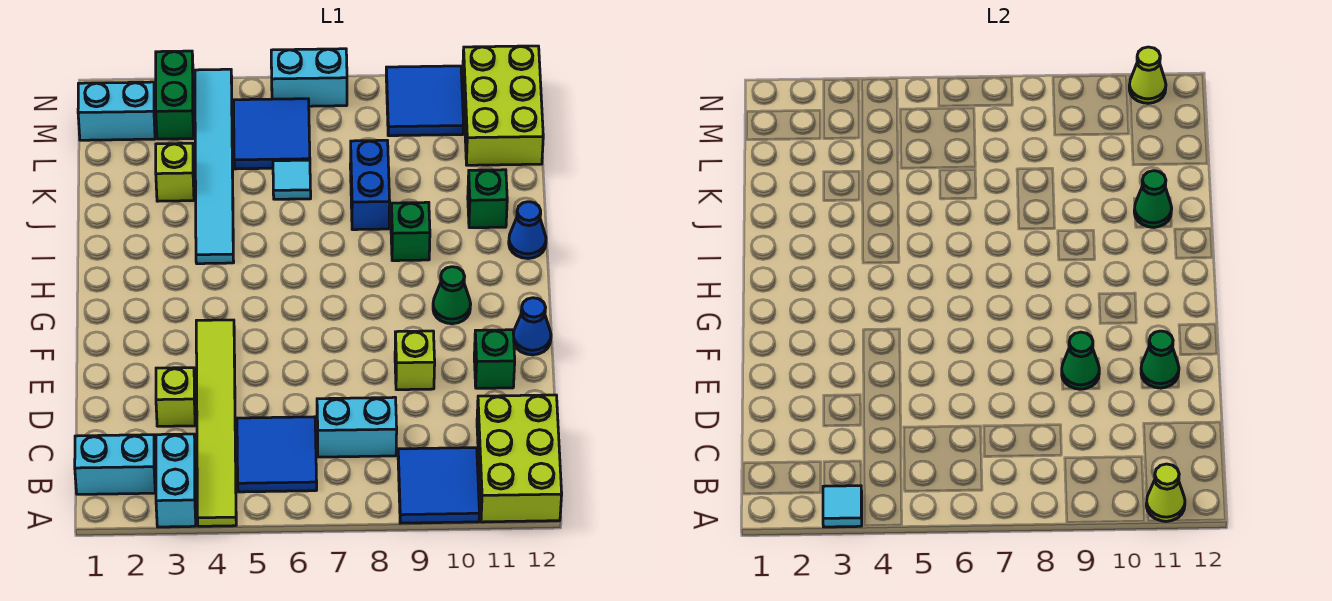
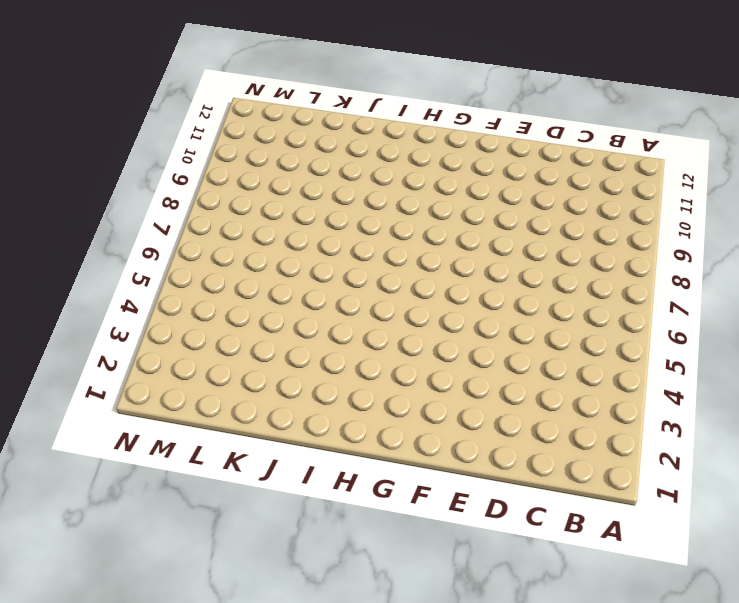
none -> cyan 1x2 brick [156,434,196,527]
none -> lime 1x6 tile [196,320,236,526]
none -> blue 2x2 tile [398,448,479,523]
none -> lime 2x3 brick [477,395,562,522]

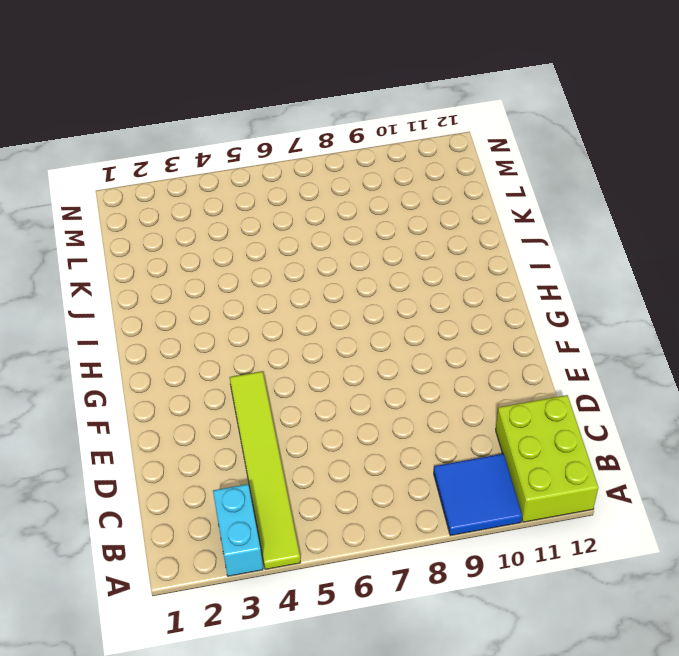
none -> cyan 1x2 brick [75,435,155,494]
none -> blue 2x2 tile [237,417,317,492]
none -> cyan 1x2 brick [317,397,397,457]
none -> lime 1x1 brick [156,368,195,426]

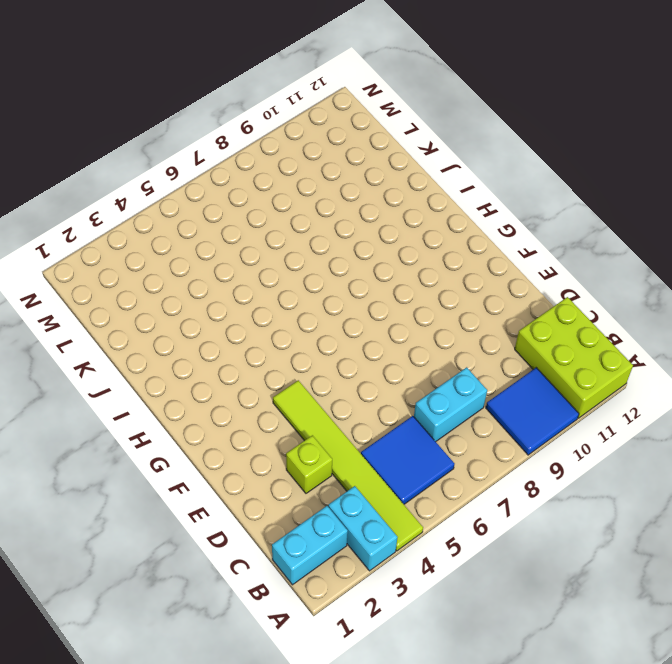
none -> lime 1x1 brick [395,331,435,390]
none -> green 1x1 brick [474,330,515,388]
none -> blue 1x1 cone [514,298,551,355]
none -> green 1x1 cone [433,267,471,324]

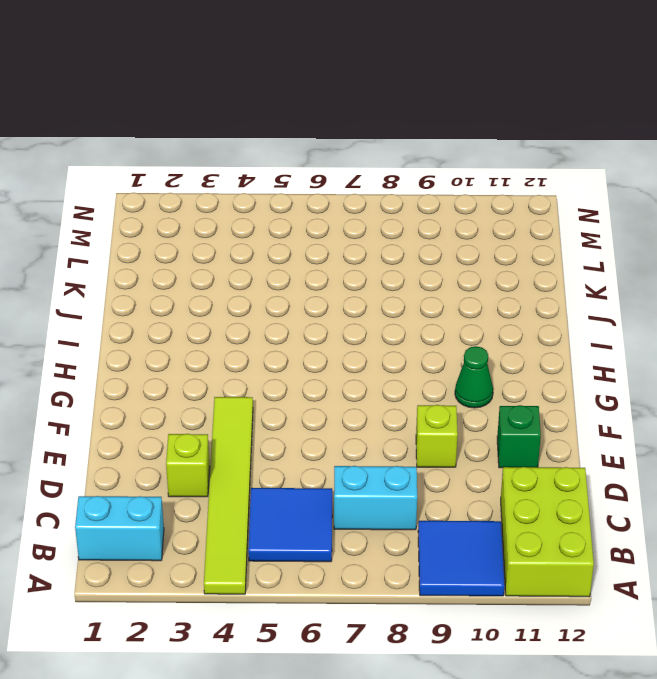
none -> cyan 1x2 brick [156,434,196,527]
none -> blue 1x1 cone [514,298,551,355]
none -> cyan 1x6 tile [195,69,234,264]
none -> green 1x1 brick [391,202,430,261]

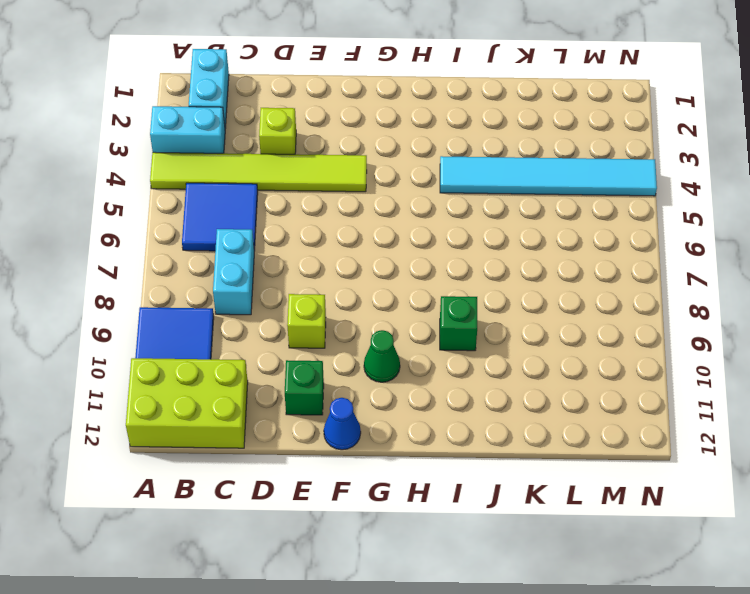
none -> blue 1x1 cone [509,202,546,258]
none -> blue 1x2 brick [350,140,390,230]
none -> green 1x1 brick [468,170,507,228]
none -> lime 1x1 brick [156,143,194,201]

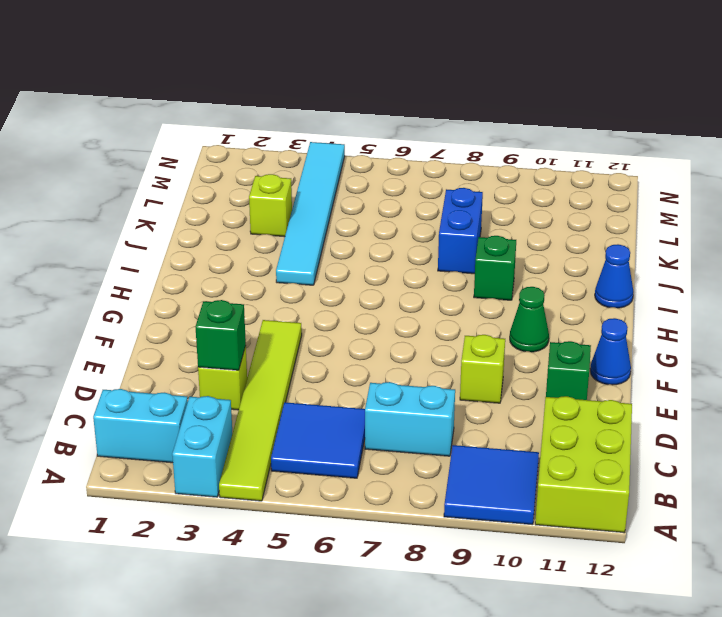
green 1x1 brick [196,300,246,370] -> green 1x1 brick moved to [468,170,507,228]
none -> cyan 1x1 tile [273,160,311,199]
none -> blue 2x2 tile [234,99,310,169]
none -> lime 2x3 brick [463,46,543,165]
none -> cyan 1x2 brick [78,82,155,140]

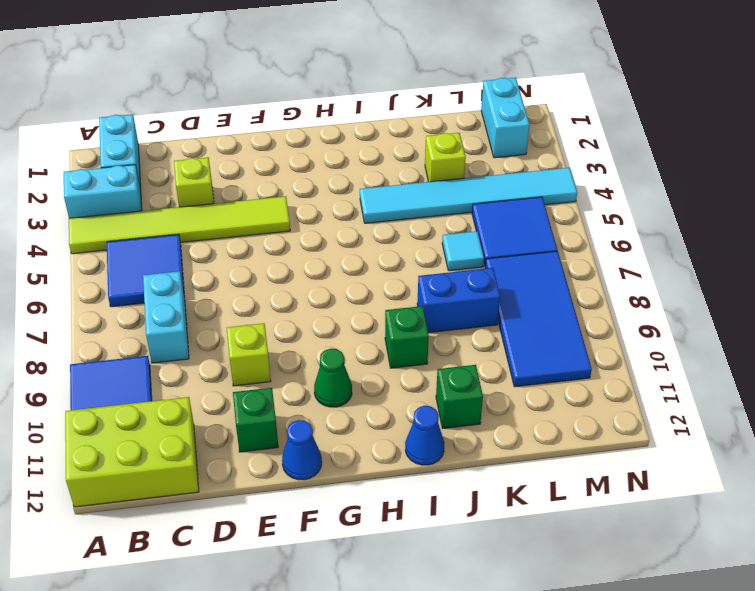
blue 2x4 tile [485,251,592,387] -> blue 2x2 tile [386,66,464,136]
none -> lime 2x3 brick [463,46,543,165]
none -> green 1x2 brick [156,51,194,139]
none -> cyan 1x2 brick [271,49,347,106]
none -> cyan 1x1 tile [823,486,862,527]

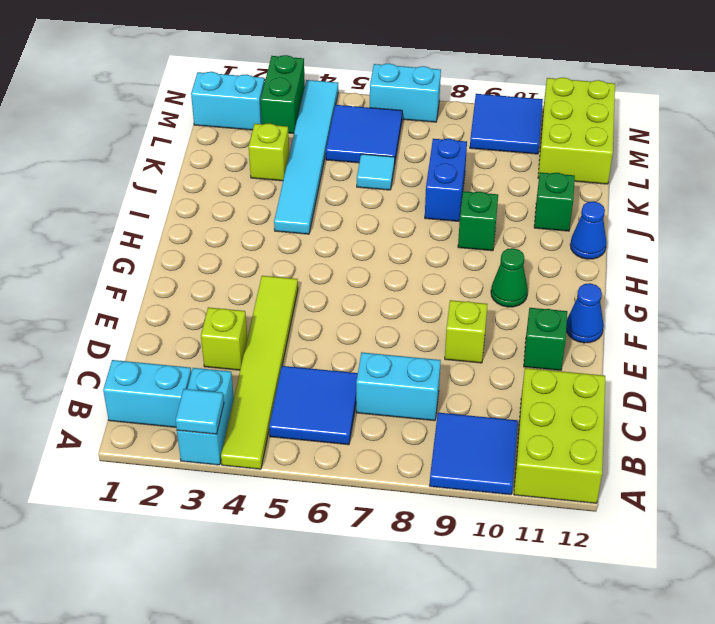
none -> lime 1x1 cone [1146,464,1185,522]
none -> green 1x1 cone [1062,332,1099,389]
none -> green 1x1 cone [1141,331,1179,388]
none -> green 1x1 cone [1134,171,1172,227]

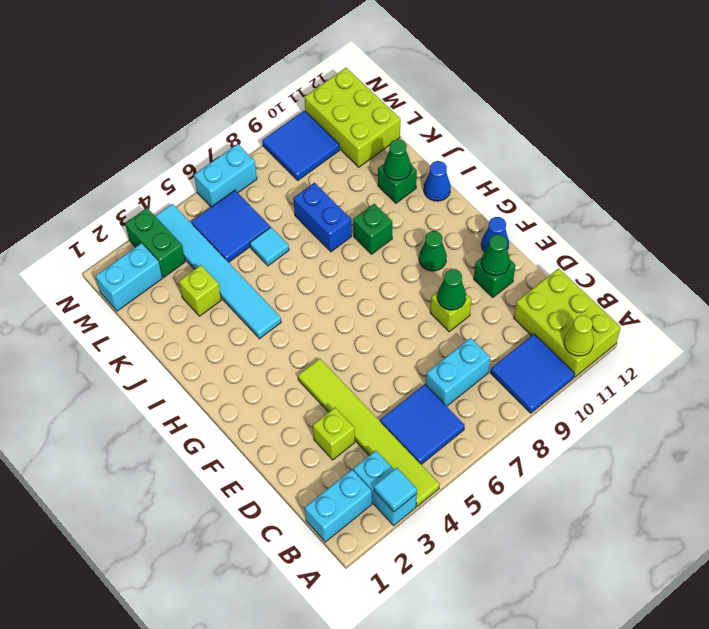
none -> lime 1x1 cone [1129,47,1166,103]

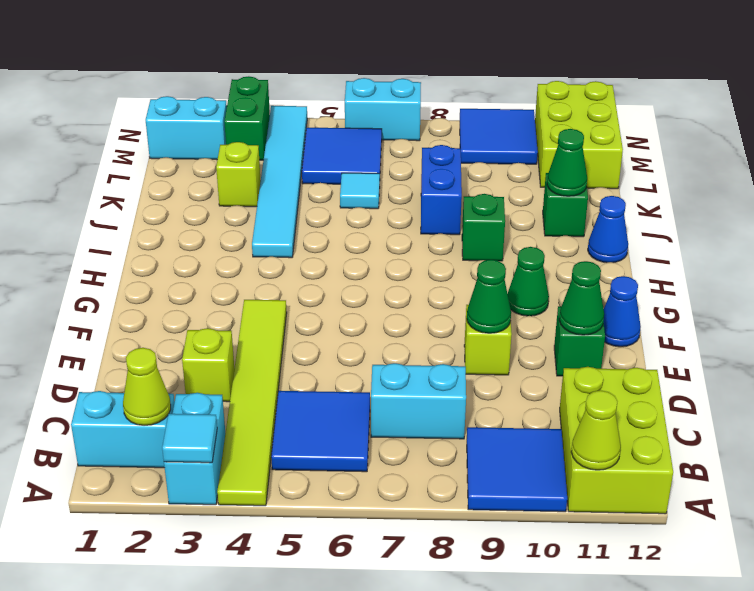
lime 1x1 cone [123,348,171,425] -> lime 1x1 cone moved to [1129,47,1166,103]

